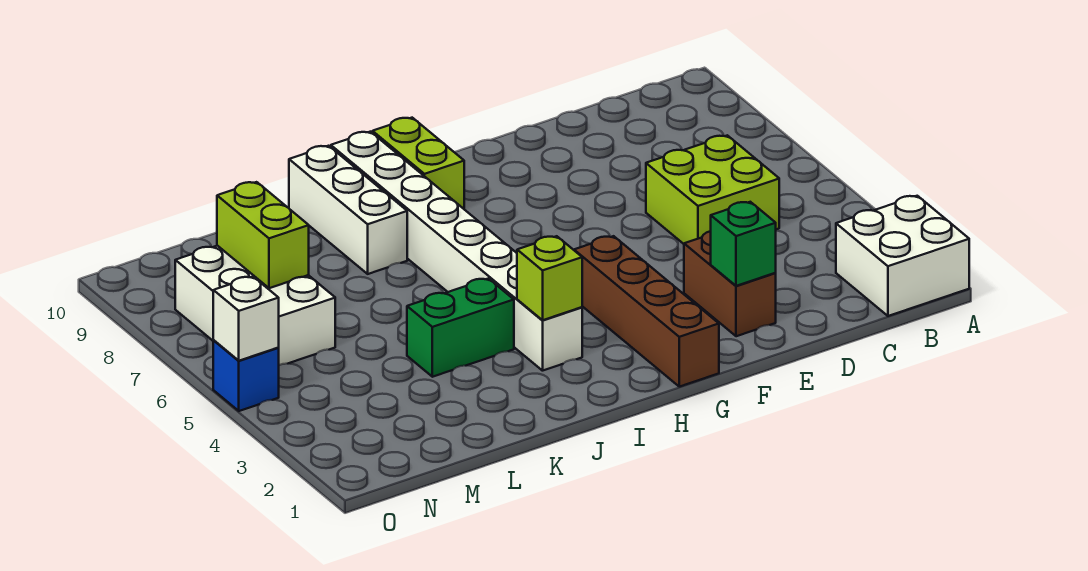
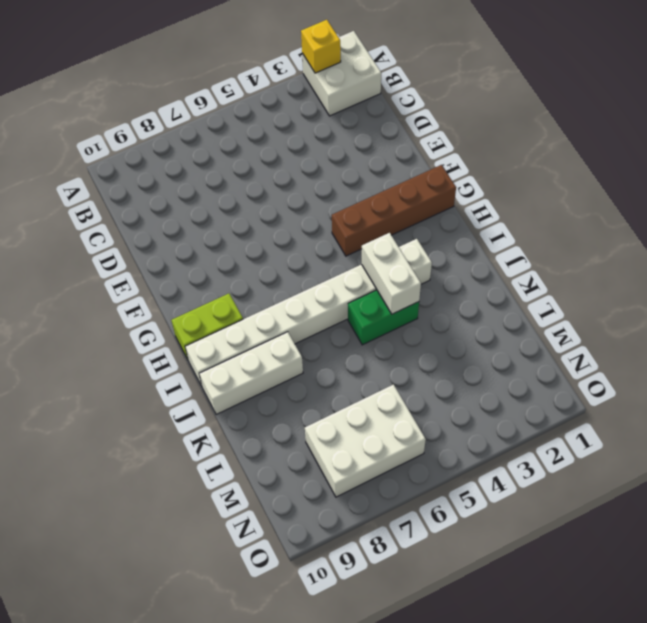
yellow 1x1 brick [301,20,341,73] -> none
white 1x2 brick [362,233,421,314] -> none
green 1x2 brick [348,290,419,345] -> green 1x2 brick turned to [407,279,514,377]
none -> lime 2x2 brick [646,135,779,244]
none -> brown 1x2 brick [684,231,776,336]
none -> blue 1x1 brick [213,341,279,411]

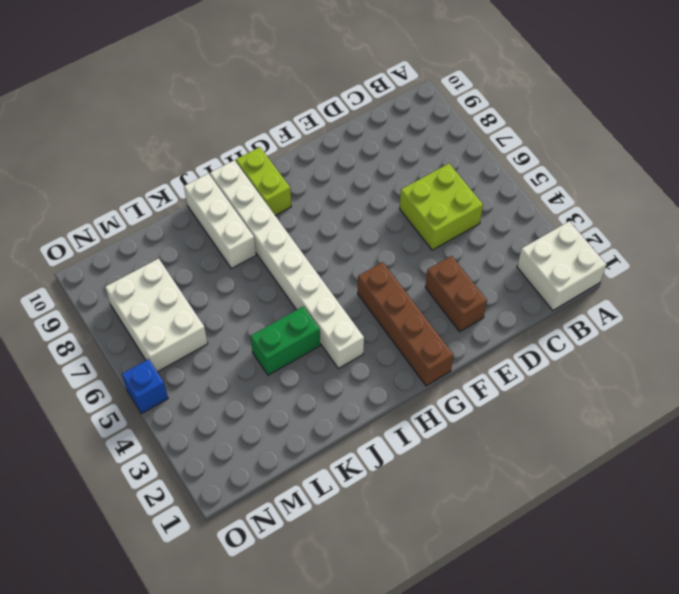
none -> green 1x1 brick [711,202,776,286]
none -> lime 1x1 brick [517,236,582,320]
none -> lime 1x2 brick [217,182,309,288]

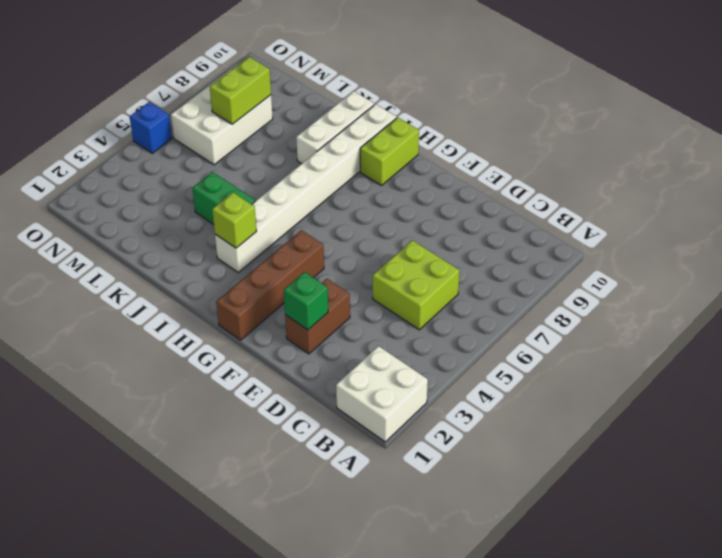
none -> white 1x1 brick [213,277,279,361]

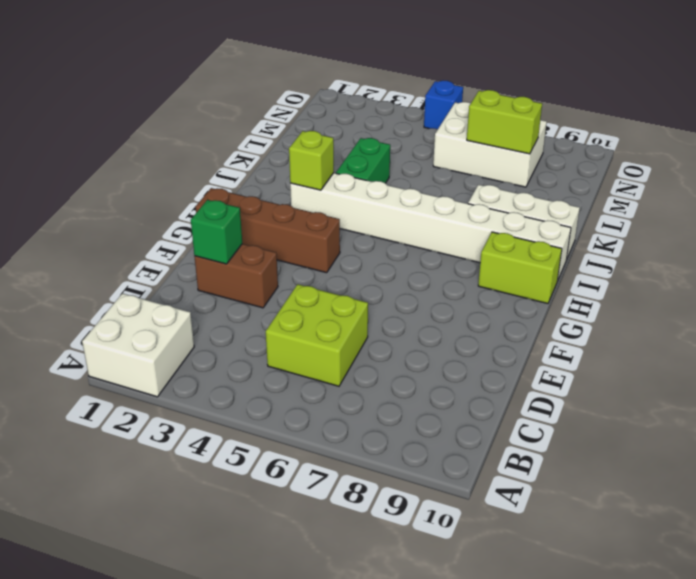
none -> white 1x1 brick [213,277,279,361]

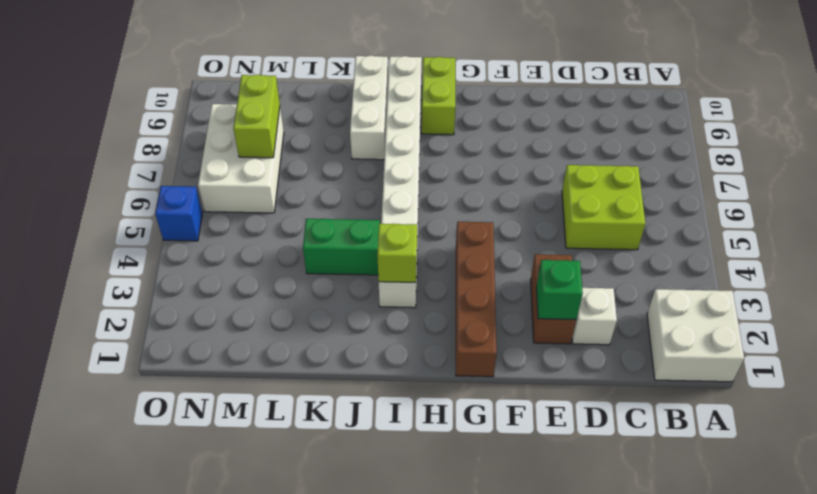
white 1x1 brick [572,288,617,345] -> white 1x1 brick moved to [213,277,279,361]

